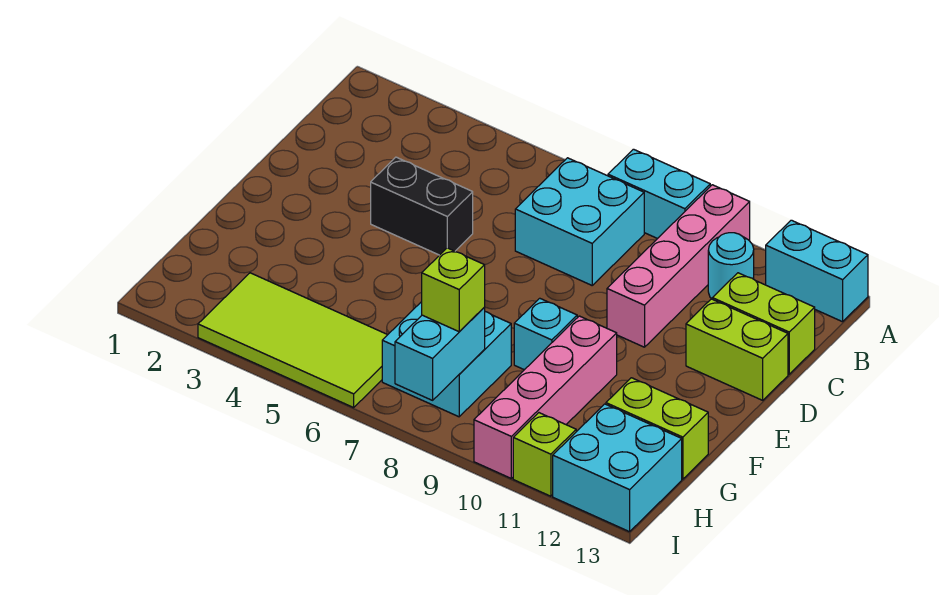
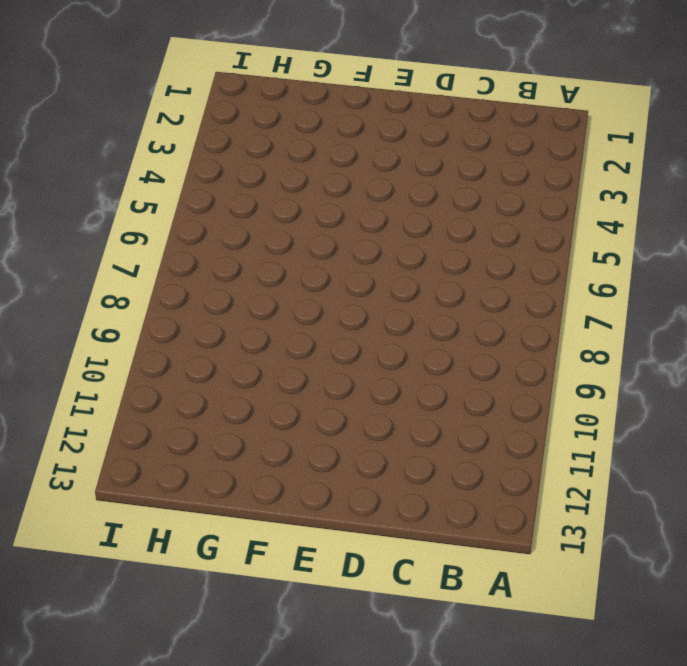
none -> cyan 1x2 brick [608,149,710,239]
none -> pink 1x4 brick [607,185,750,347]
none -> cyan 1x2 brick [766,220,868,322]

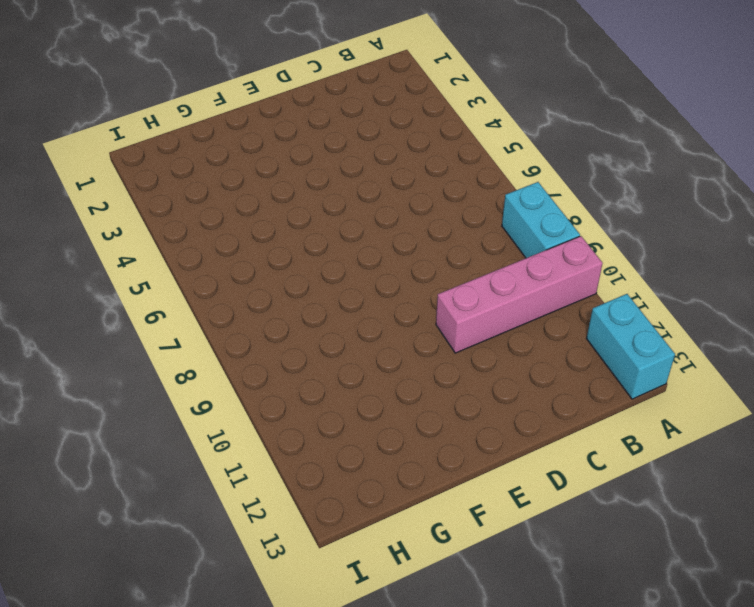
none -> cyan 2x2 brick [515,158,644,285]
none -> cyan 1x1 round brick [708,233,754,299]
none -> lime 1x2 brick [712,273,815,374]

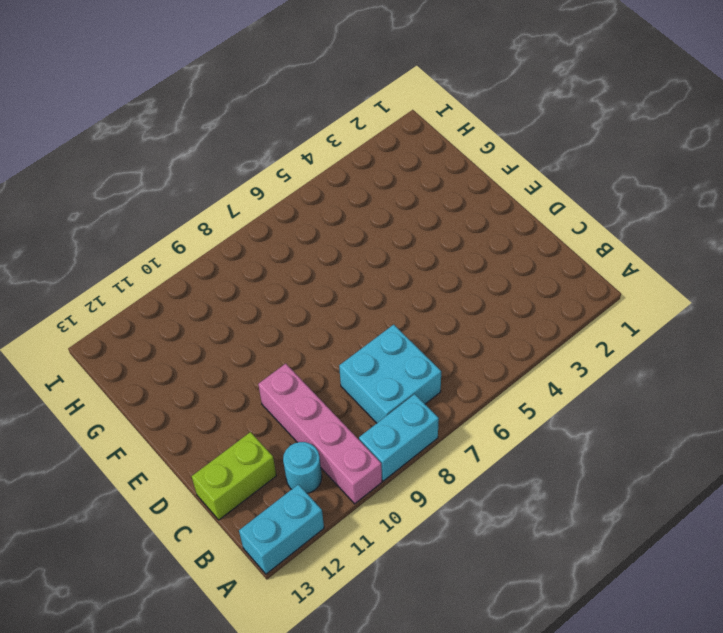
none -> black 1x2 brick [371,157,473,255]
none -> lime 1x2 brick [686,299,788,400]
none -> cyan 1x1 brick [514,298,577,370]

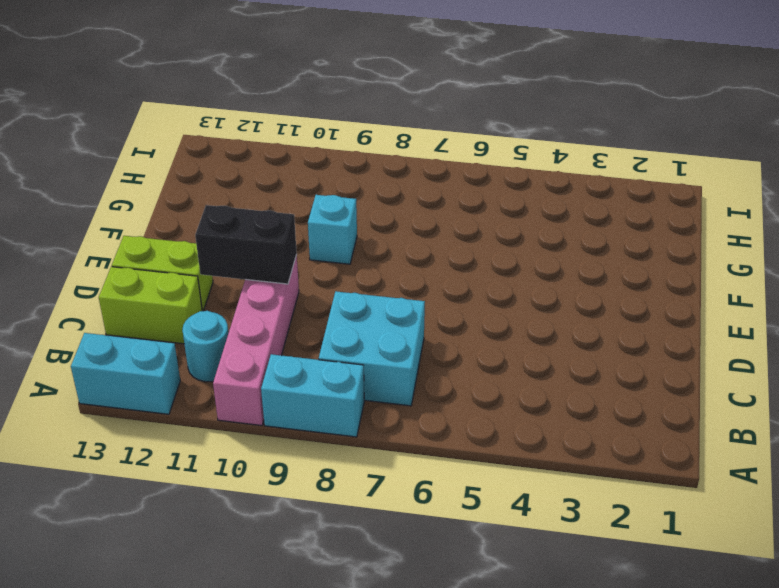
black 1x2 brick [195,205,297,284] -> black 1x2 brick moved to [371,157,473,255]
none -> pink 1x4 brick [474,316,617,478]
none -> cyan 2x2 brick [382,302,511,417]
none -> lime 1x2 brick [606,378,708,479]

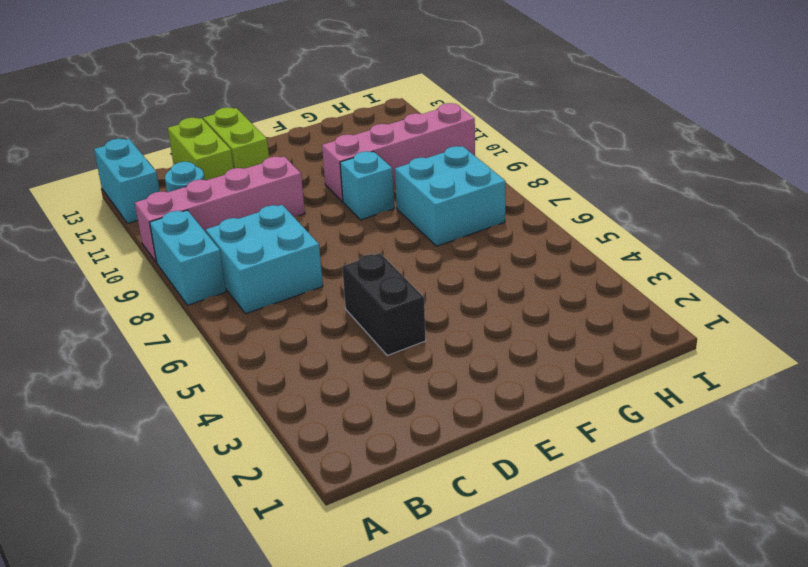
none -> lime 1x2 brick [606,378,708,479]
none -> lime 2x4 tile [198,273,387,408]
none -> cyan 2x2 brick [553,404,682,532]

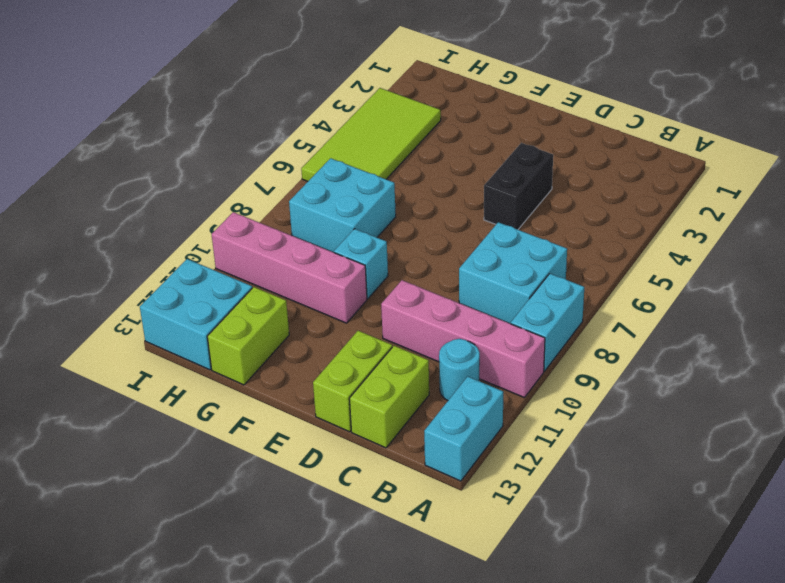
none -> lime 1x1 brick [513,413,576,496]
none -> cyan 1x2 brick [395,308,485,400]
none -> lime 1x1 brick [422,248,485,332]

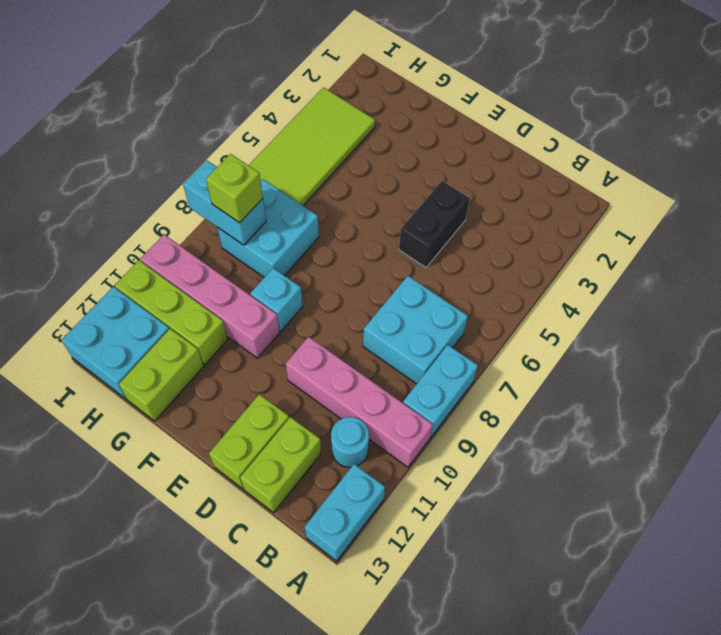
lime 1x3 brick [115,260,228,365] -> lime 1x1 brick [513,413,576,496]

